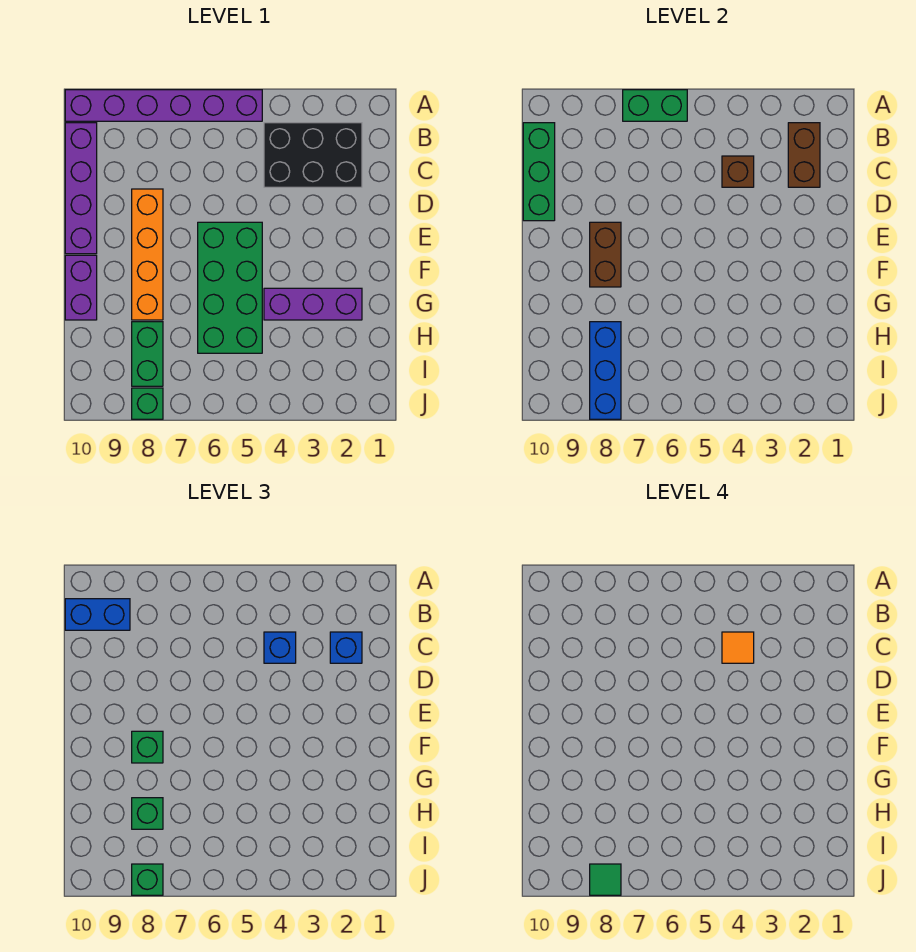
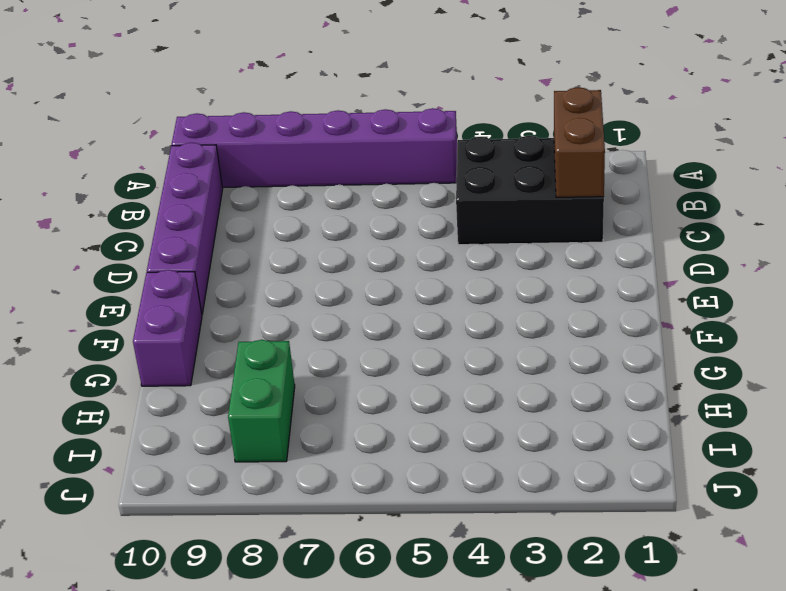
none -> orange 1x4 brick [132,189,163,320]
none -> green 2x4 brick [198,222,262,353]
none -> purple 1x3 brick [264,288,362,320]

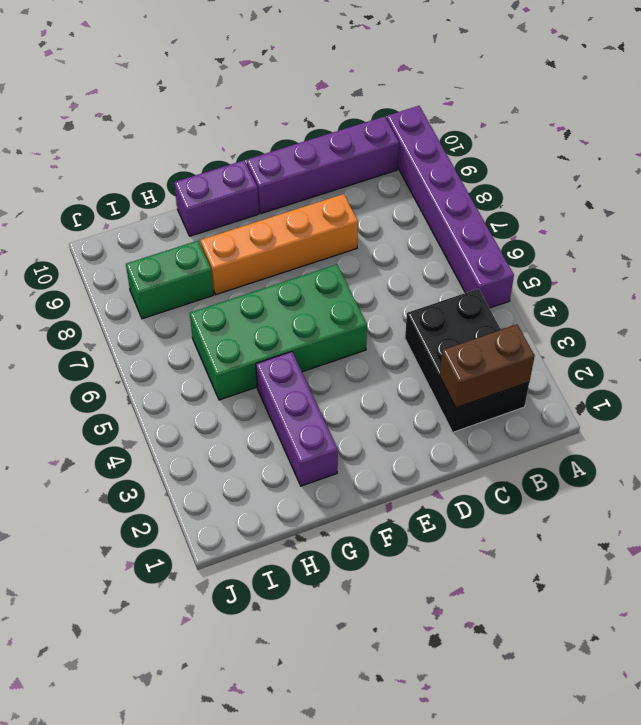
none -> green 1x1 brick [132,388,163,419]
none -> green 1x2 brick [623,90,687,121]
none -> green 1x3 brick [523,123,555,221]

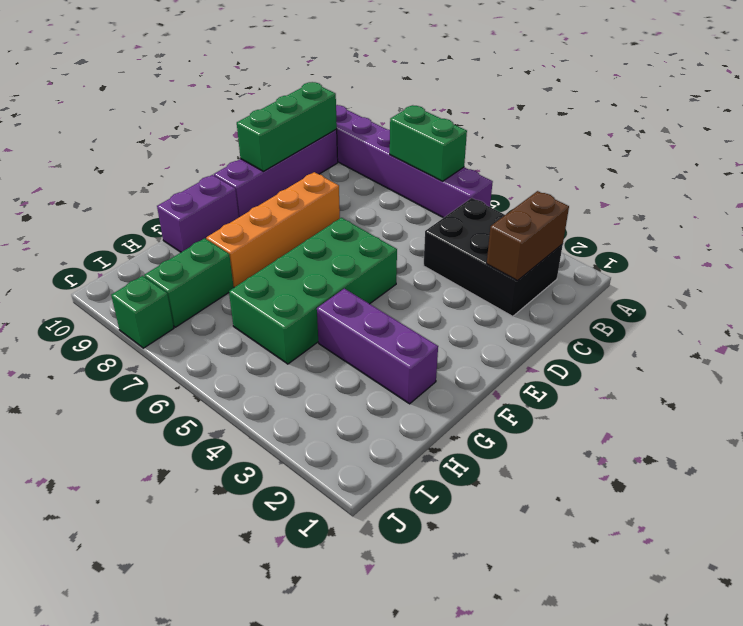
none -> brown 1x1 brick [722,156,754,187]
none -> brown 1x2 brick [590,222,621,287]
none -> blue 1x3 brick [590,322,621,419]

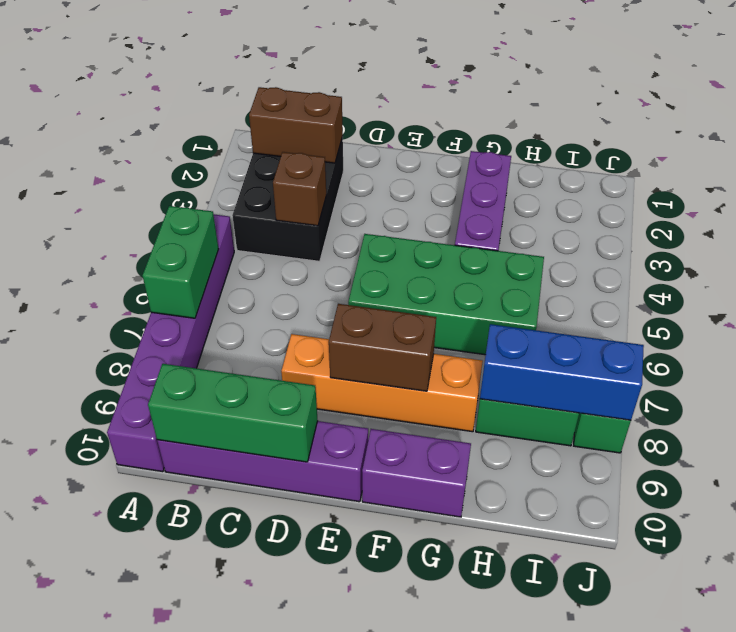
none -> blue 1x2 brick [65,599,130,630]
none -> blue 1x1 brick [330,632,362,663]
none -> blue 1x1 brick [264,632,296,663]

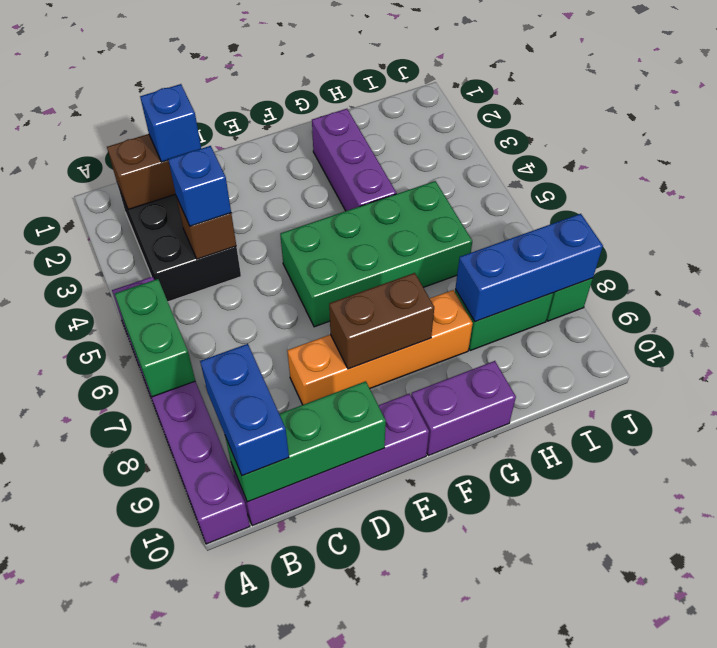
none -> green 1x1 brick [132,731,163,763]
none -> green 1x1 brick [132,798,163,829]
none -> green 1x1 brick [132,864,163,895]

